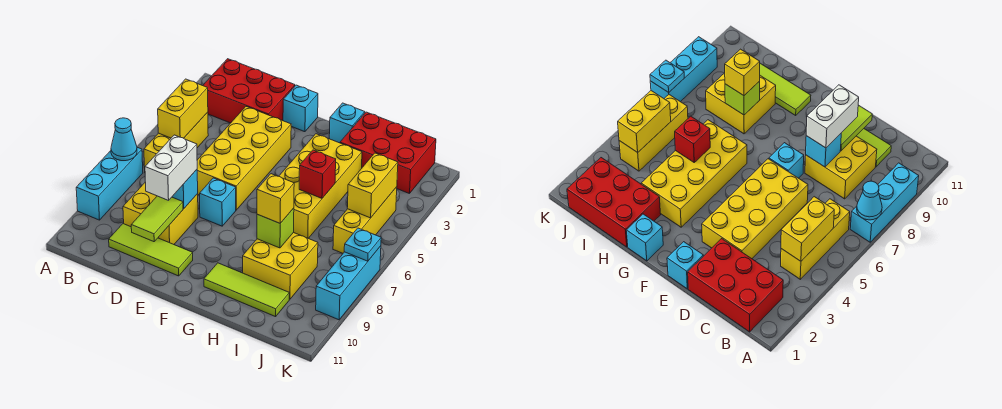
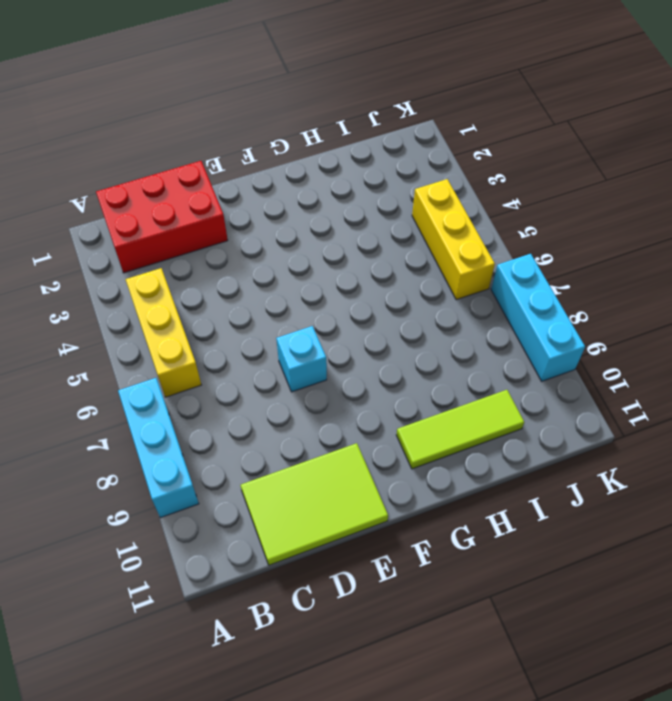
lime 2x3 tile [240,443,388,565] -> lime 1x3 tile [109,224,193,276]
none -> yellow 2x2 brick [123,182,198,244]
none -> yellow 2x4 brick [197,107,291,210]
none -> cyan 1x1 brick [283,85,318,132]

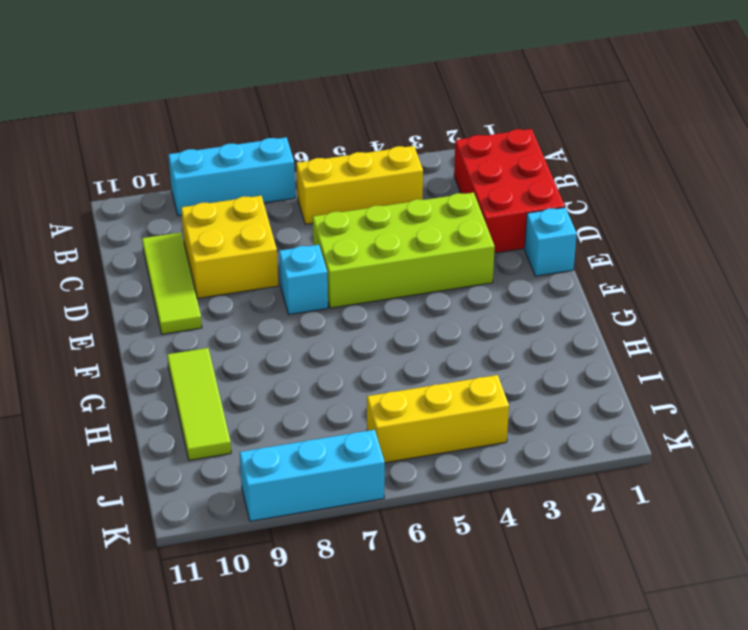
lime 2x4 brick [313,192,495,308] -> yellow 2x4 brick [197,107,291,210]
none -> cyan 1x1 brick [329,103,365,143]
none -> yellow 2x4 brick [279,134,362,238]
none -> red 2x3 brick [340,112,436,194]

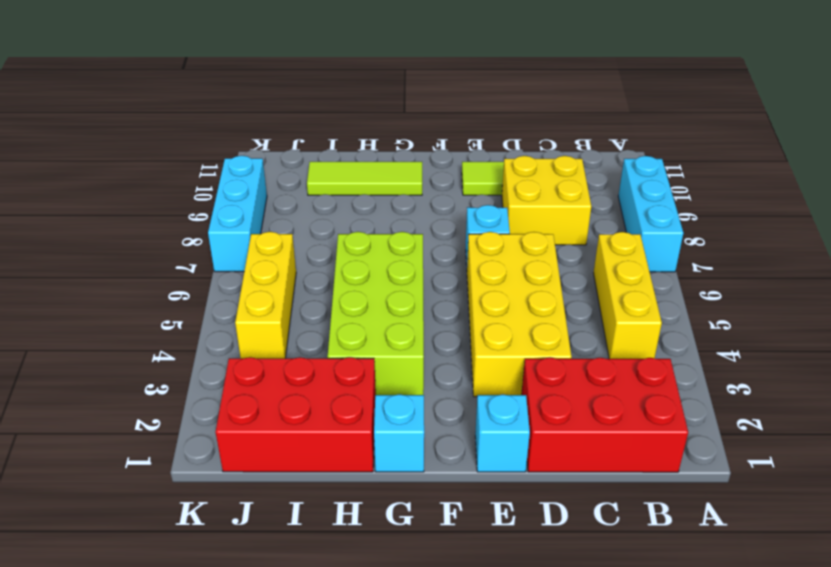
lime 2x4 brick [328,232,424,395] -> yellow 2x4 brick [279,134,362,238]
none -> yellow 2x2 brick [243,233,318,299]
none -> cyan 1x1 cone [111,118,137,161]
none -> yellow 1x2 brick [158,79,208,138]

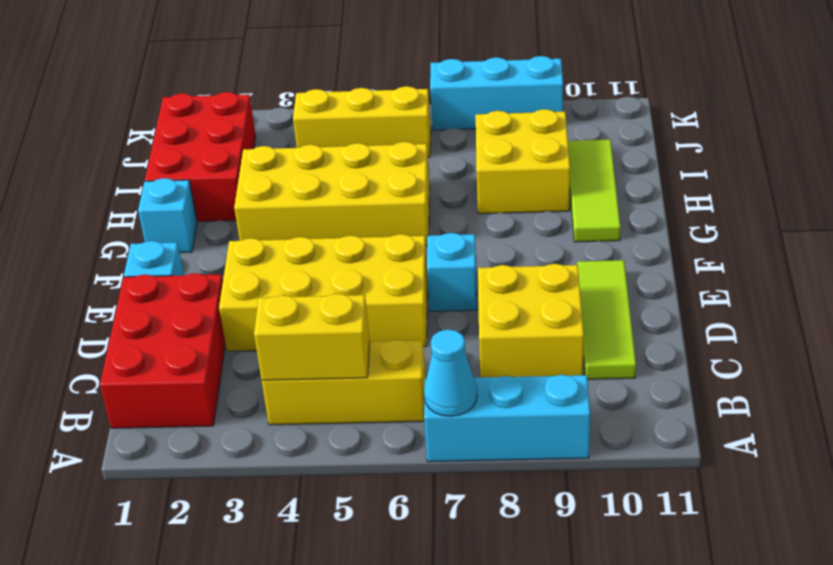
none -> cyan 1x1 brick [172,170,198,209]
none -> lime 1x2 tile [131,196,183,242]
none -> red 1x1 brick [299,150,336,198]

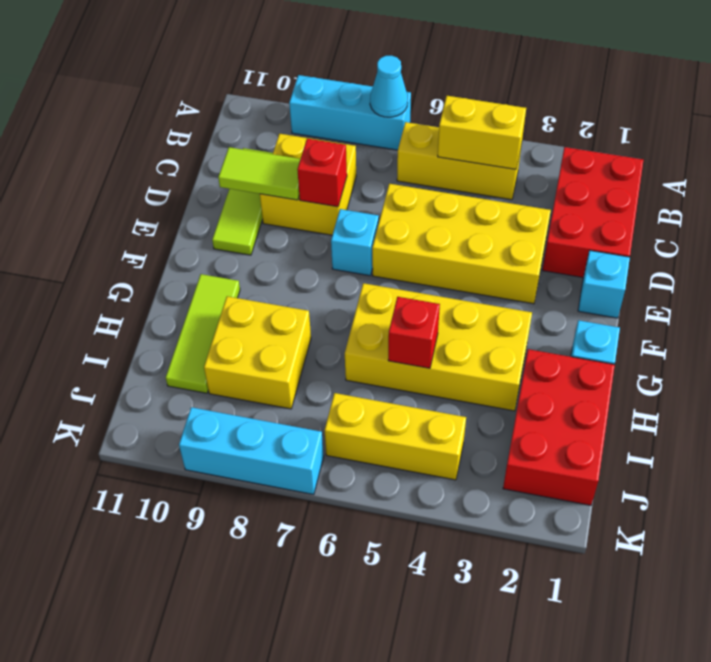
red 1x1 brick [297,139,347,207] -> cyan 1x1 brick [172,170,198,209]
none -> lime 1x1 brick [257,208,294,248]
none -> yellow 1x2 brick [347,153,398,218]
none -> cyan 1x1 plate [344,228,381,261]

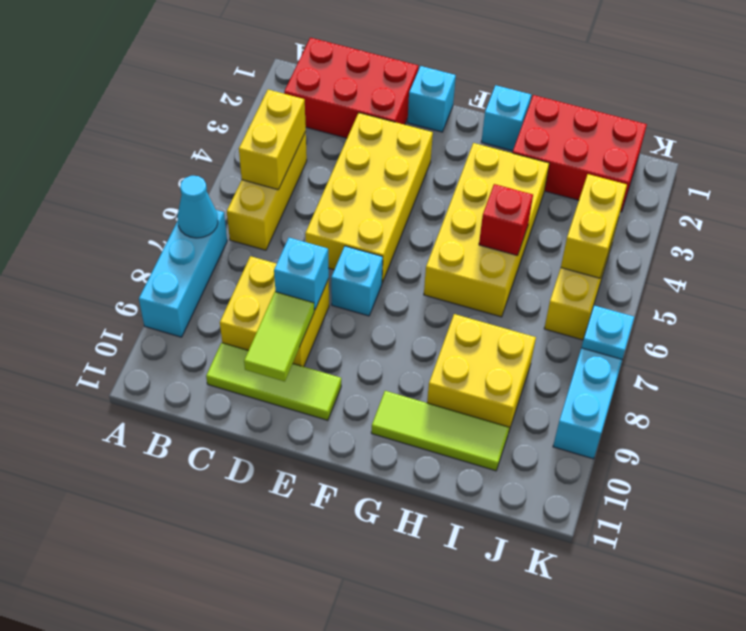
none -> lime 1x1 brick [257,208,294,248]
none -> white 1x2 brick [145,135,197,200]
none -> yellow 1x1 brick [257,174,294,223]

